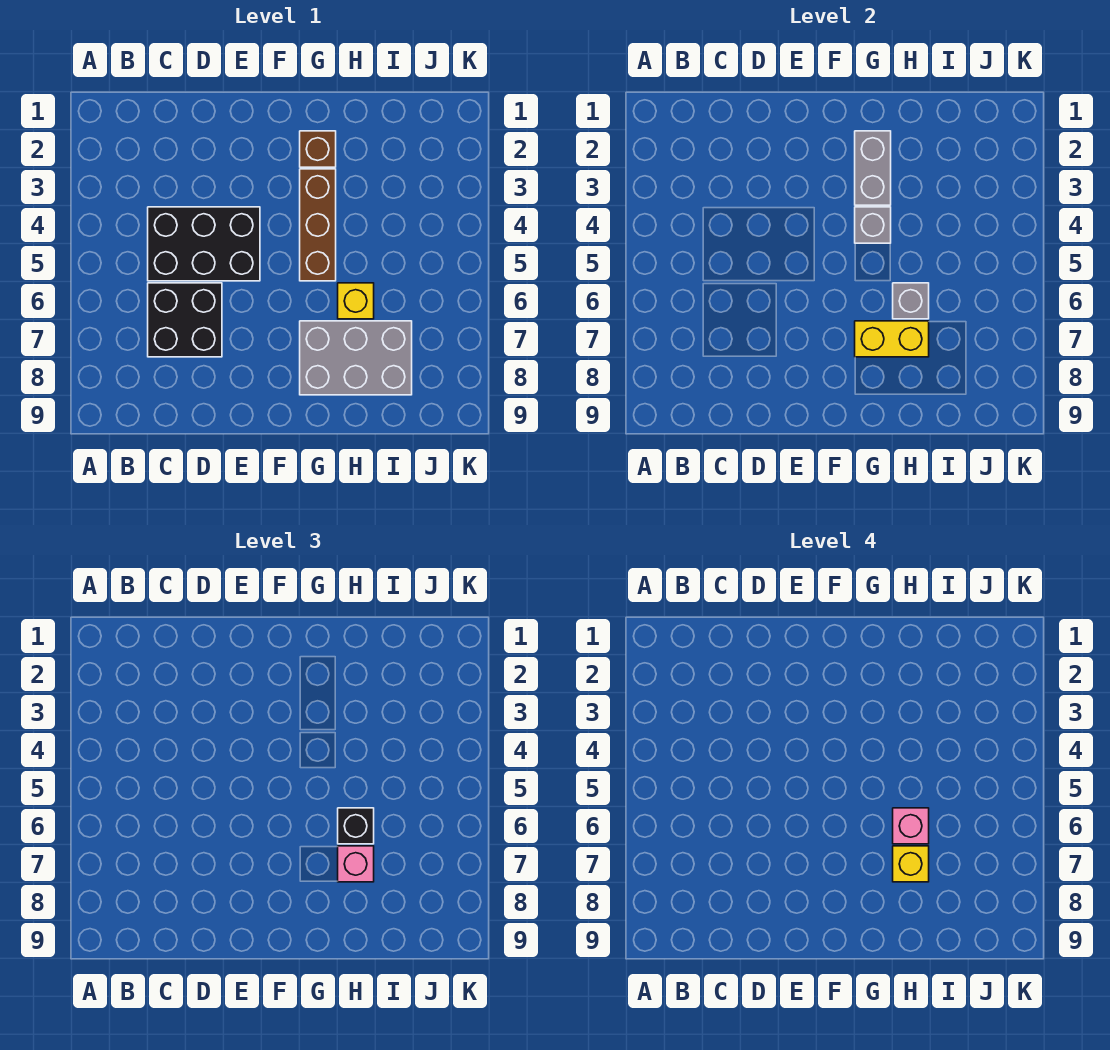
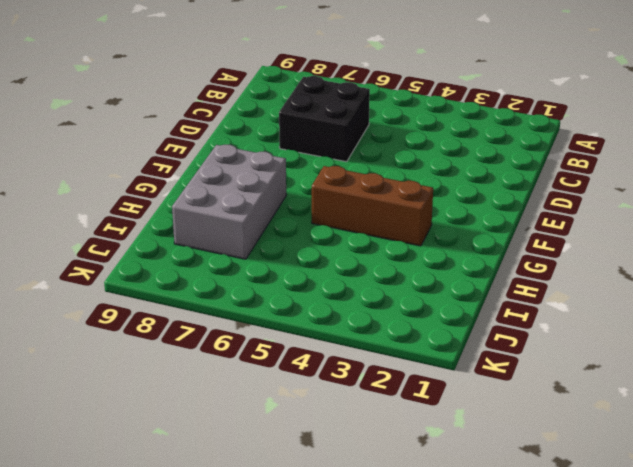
none -> black 2x3 brick [148,207,260,281]
none -> brown 1x1 brick [300,131,336,167]
none -> yellow 1x1 brick [338,283,374,319]

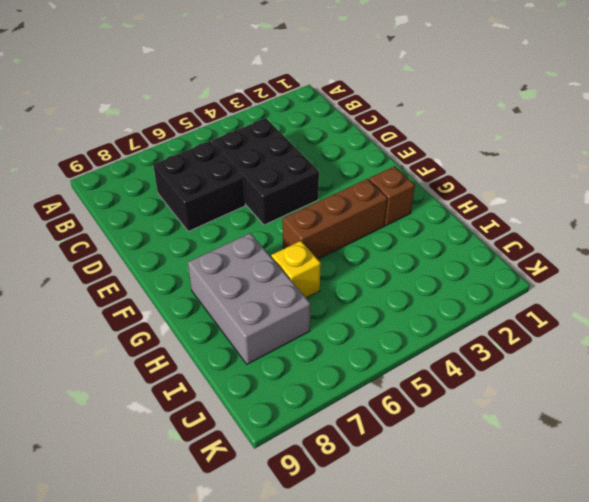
none -> grey 1x2 brick [855,131,891,205]
none -> grey 1x1 brick [855,207,891,243]
none -> yellow 1x2 brick [855,321,929,357]

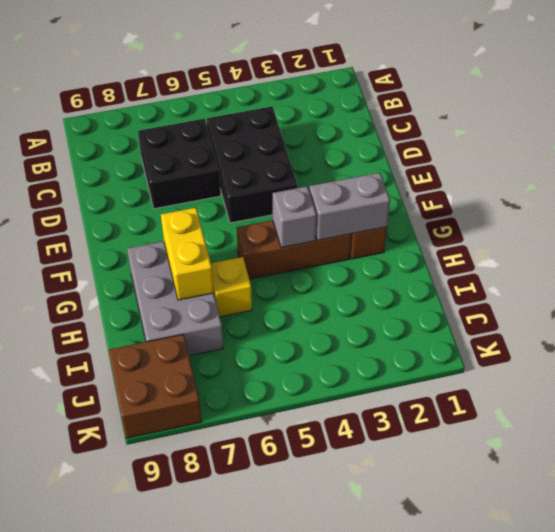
brown 2x2 brick [108,334,202,438] -> none
none -> grey 1x1 brick [893,283,929,319]
none -> black 1x1 brick [338,808,374,844]
none -> pink 1x1 brick [338,846,374,882]

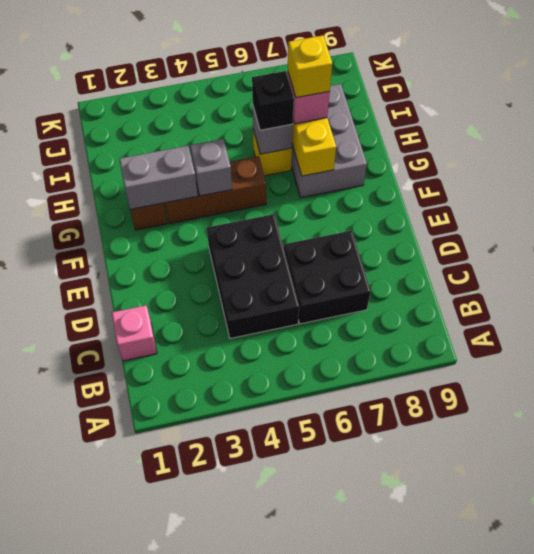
pink 1x1 brick [112,305,157,361] -> pink 1x1 brick moved to [893,808,929,844]

